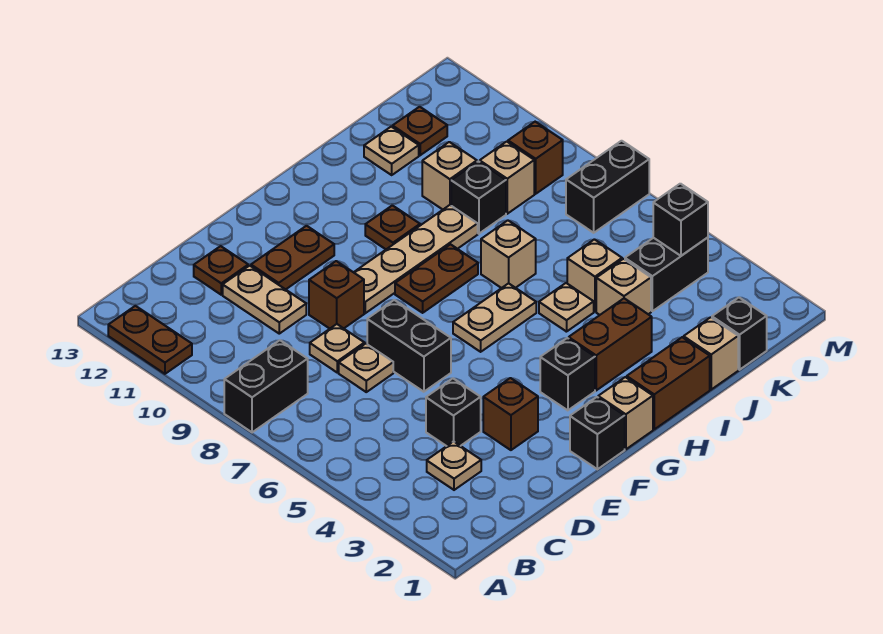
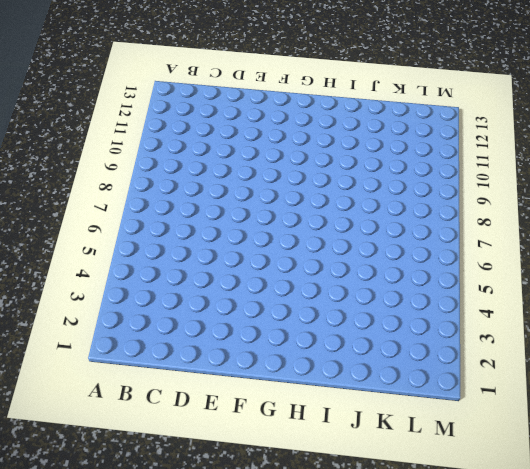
none -> black 1x2 brick [224,340,308,432]
none -> brown 1x2 plate [108,306,192,374]
none -> tan 1x1 plate [427,441,481,490]
none -> black 1x1 brick [426,379,481,446]

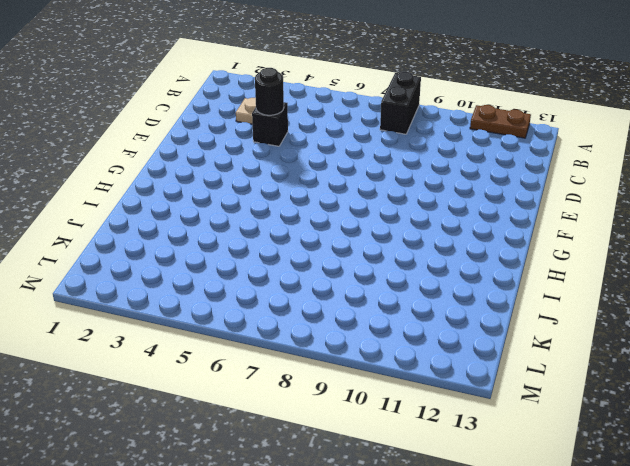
black 1x1 round brick [255,68,284,115] -> none
none -> tan 1x1 plate [339,344,393,392]
none -> tan 1x1 plate [310,324,364,373]
none -> tan 1x2 plate [223,266,306,334]
none -> brown 1x1 plate [194,246,248,295]

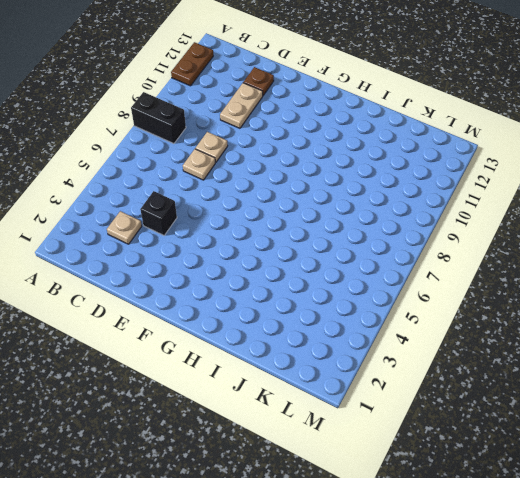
none -> brown 1x1 brick [483,378,538,450]
none -> black 1x2 brick [367,300,451,392]
none -> brown 1x1 brick [309,261,364,329]
none -> brown 1x2 plate [251,226,334,289]

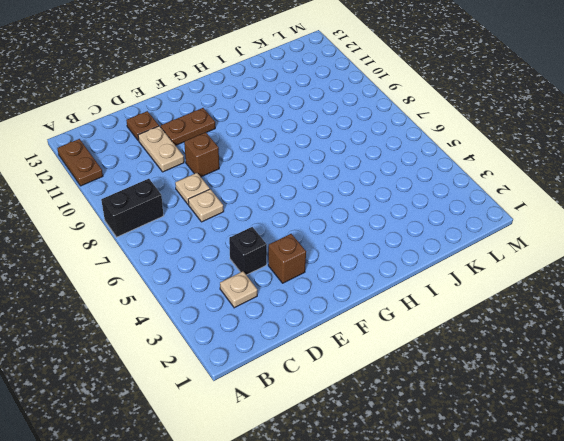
none -> black 1x2 brick [367,300,451,392]
none -> black 1x1 brick [570,397,625,469]
none -> tan 1x4 plate [354,205,478,313]
none -> tan 1x1 brick [598,377,653,449]

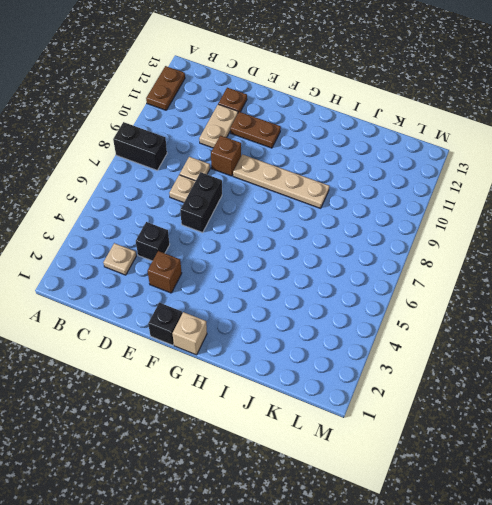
none -> black 1x1 brick [540,338,595,410]
none -> tan 1x2 plate [453,283,536,352]
none -> brown 1x2 plate [395,244,478,313]
none -> brown 1x2 brick [626,337,710,429]

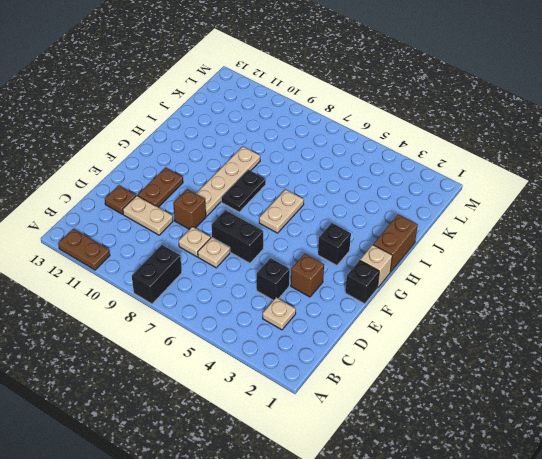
black 1x2 plate [221,170,266,212] -> brown 1x2 plate [395,244,478,313]
none -> brown 1x2 brick [568,298,652,390]
none -> brown 1x1 plate [365,205,420,249]
none -> tan 1x1 plate [539,283,594,332]
none -> tan 1x1 brick [481,220,536,288]

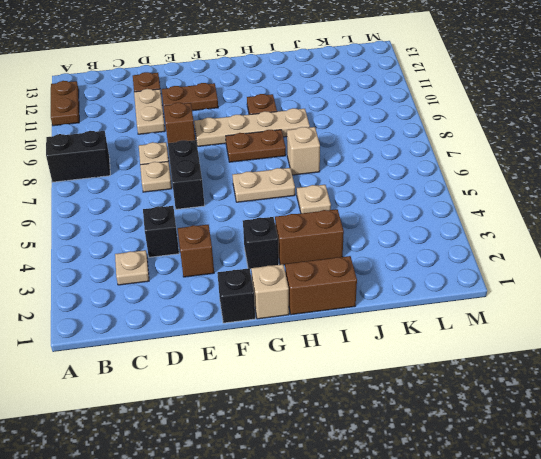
none -> tan 1x1 brick [684,317,738,390]
none -> tan 1x1 brick [596,259,651,315]
none -> tan 1x1 brick [567,239,622,312]
none -> black 1x1 brick [451,161,506,234]

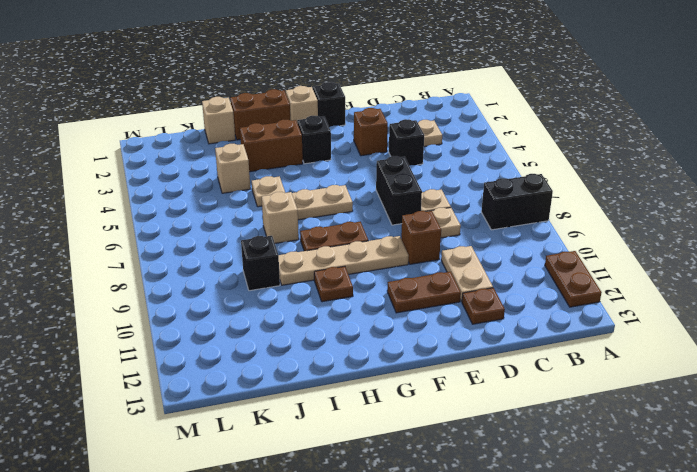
none -> tan 1x1 brick [567,239,622,312]
none -> tan 1x1 brick [422,142,477,209]
none -> tan 1x1 plate [364,127,419,175]
none -> black 1x1 brick [712,298,767,370]

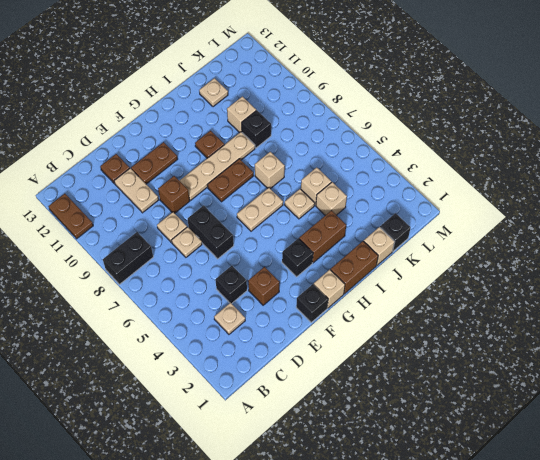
none -> black 1x2 brick [625,238,708,311]
none -> tan 1x1 brick [480,142,534,214]
none -> brown 1x1 plate [393,107,447,155]
none -> black 1x2 brick [566,141,649,233]

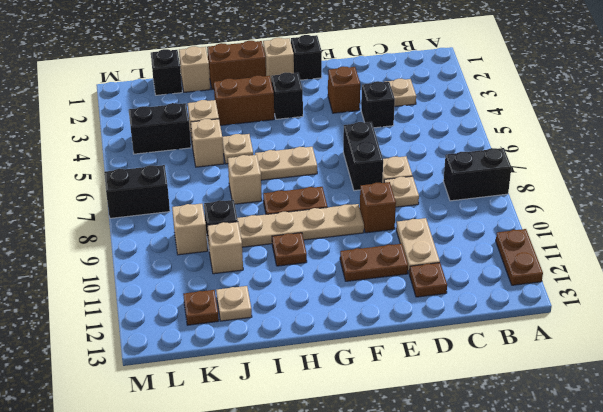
none -> brown 1x1 brick [508,122,563,194]
none -> black 1x1 brick [653,184,708,256]

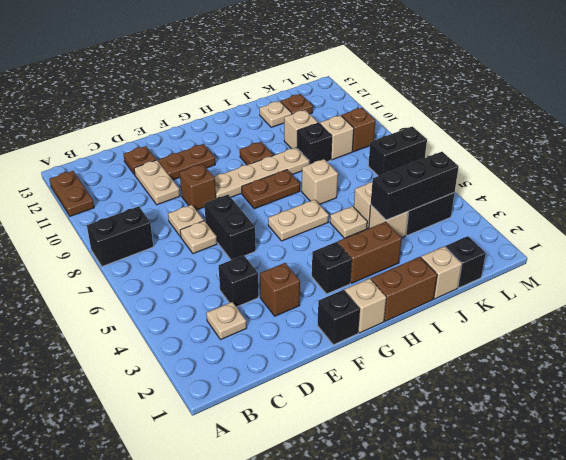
black 1x3 brick [371,152,459,220] -> black 1x1 brick [653,184,708,256]

